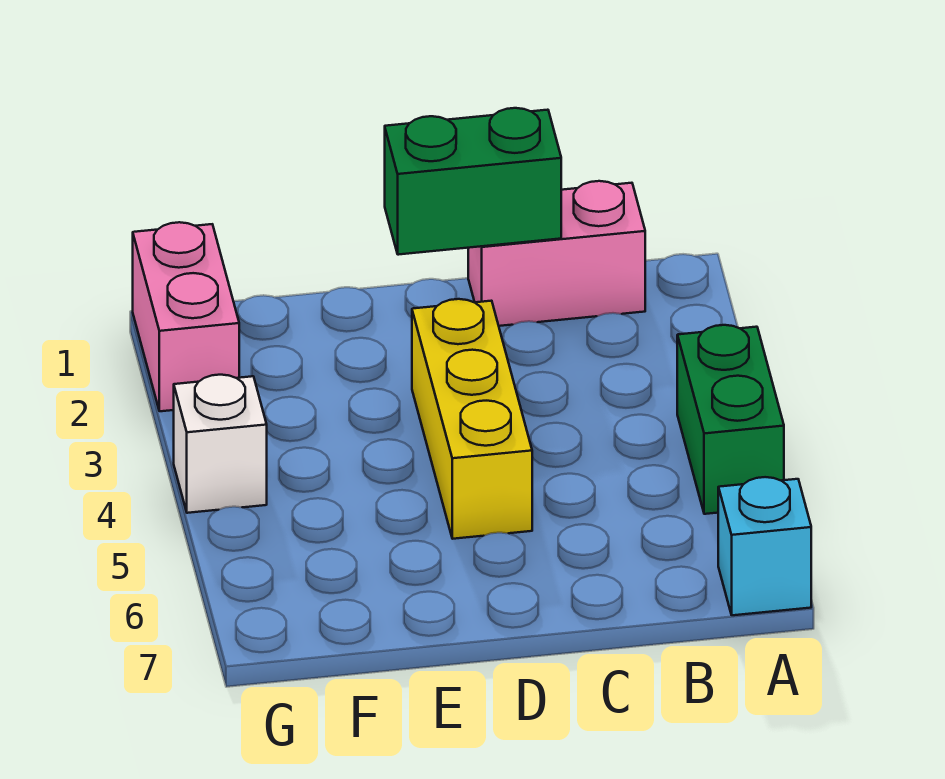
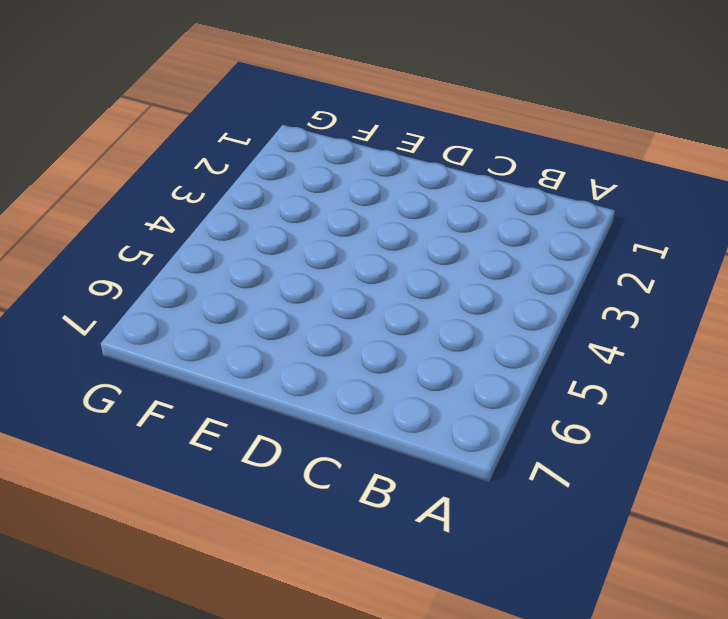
none -> green 1x2 brick [677,325,784,514]
none -> cyan 1x1 brick [718,477,811,615]

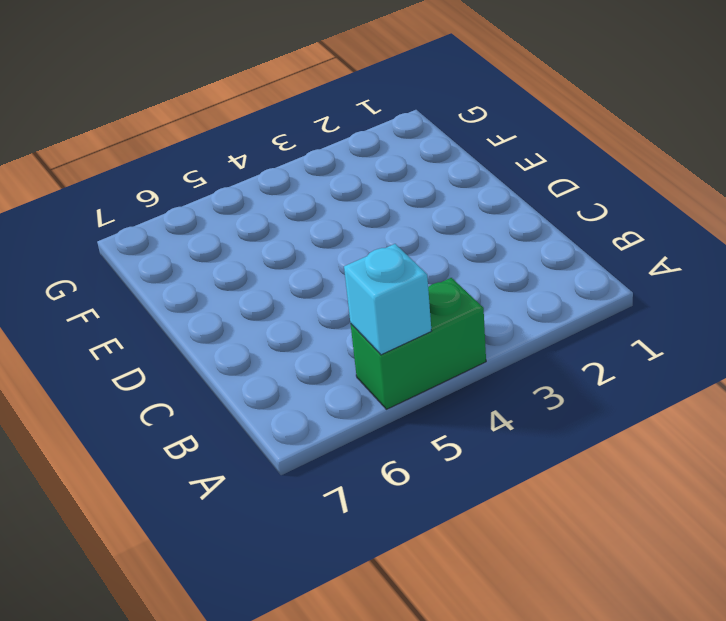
cyan 1x1 brick [344,244,431,355] -> cyan 1x1 brick moved to [718,477,811,615]
none -> pink 1x2 brick [468,181,645,326]
none -> yellow 1x3 brick [412,299,532,539]

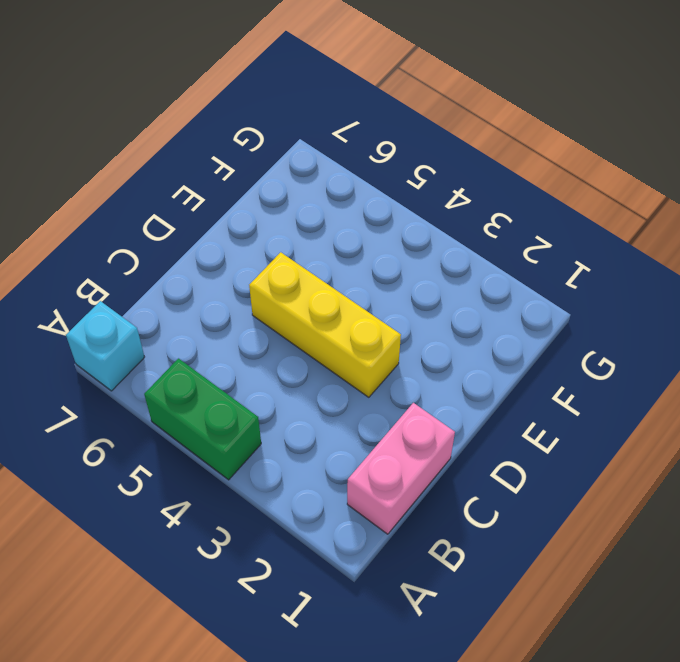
none -> pink 1x2 brick [133,222,239,411]
none -> white 1x1 brick [174,375,267,513]

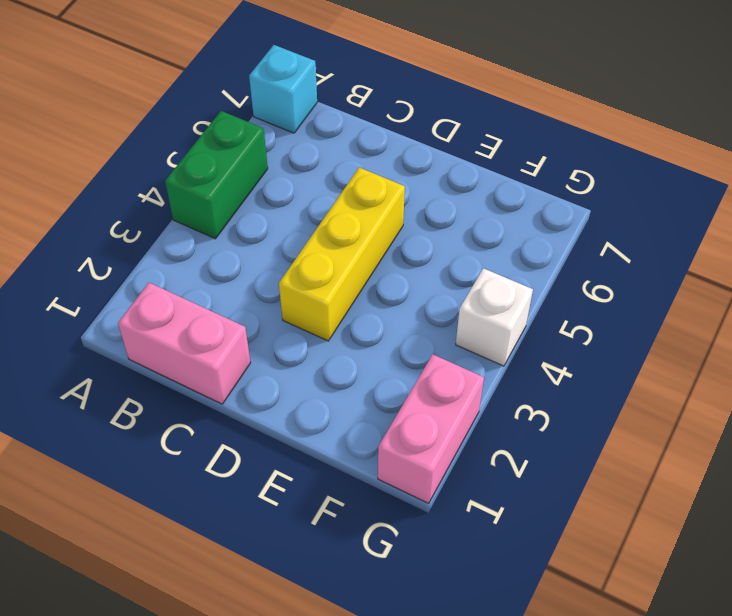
none -> green 1x2 brick [385,108,561,255]

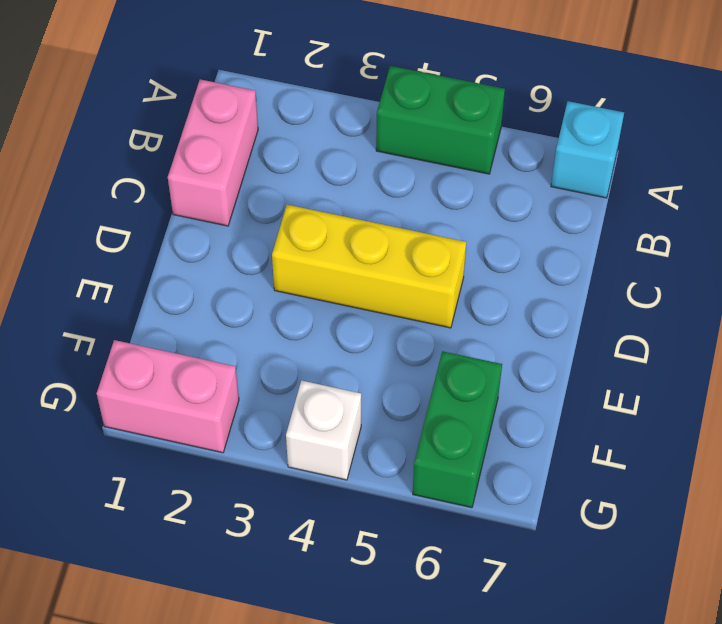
green 1x2 brick [413,351,502,508] -> green 1x2 brick moved to [385,108,561,255]

